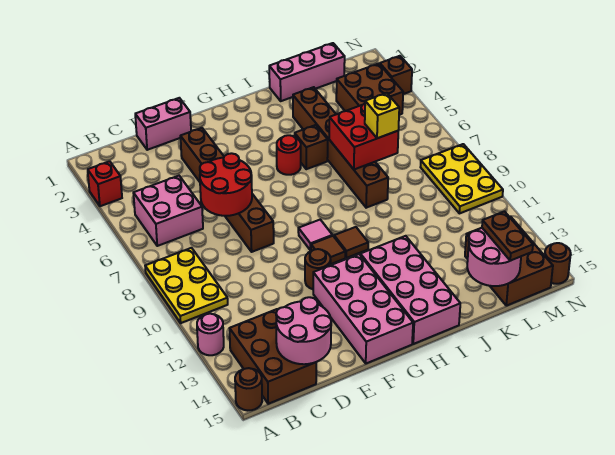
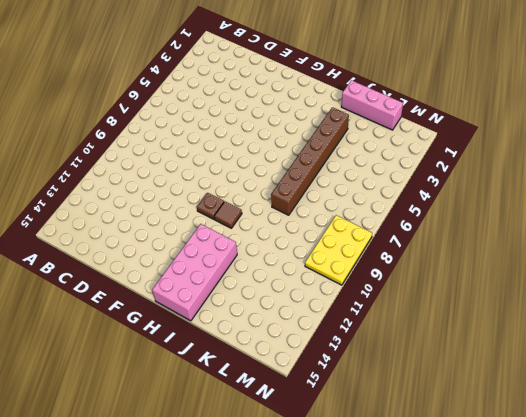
brown 1x1 plate [197,193,224,219] -> brown 1x1 tile [311,236,345,264]
none -> red 1x1 brick [88,161,122,206]
none -> yellow 2x3 plate [145,248,228,323]
none -> pink 1x1 round brick [197,314,224,355]

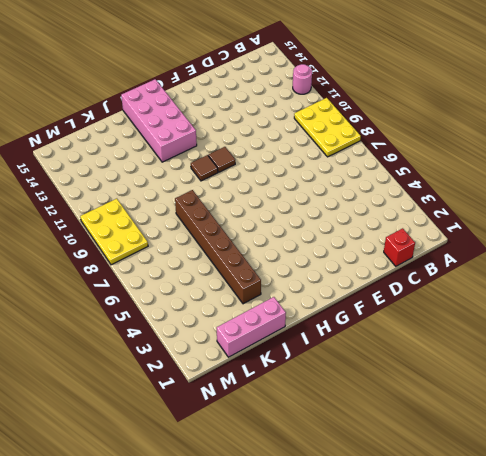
red 1x1 brick [384,228,415,266] -> red 1x1 brick moved to [88,161,122,206]
none -> brown 1x1 round brick [235,368,262,411]
none -> pink 2x2 brick [133,176,203,246]
none -> brown 2x3 brick [230,309,316,404]

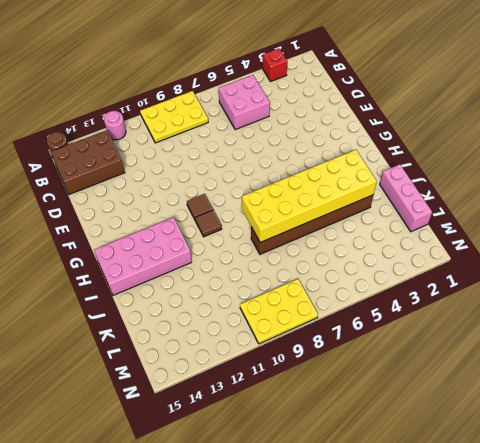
yellow 2x6 brick [242,150,377,242] -> red 2x2 brick [329,104,398,169]
none -> pink 1x2 brick [135,98,191,150]
none -> brown 1x6 brick [180,128,274,252]
none -> brown 1x1 round brick [305,249,331,289]

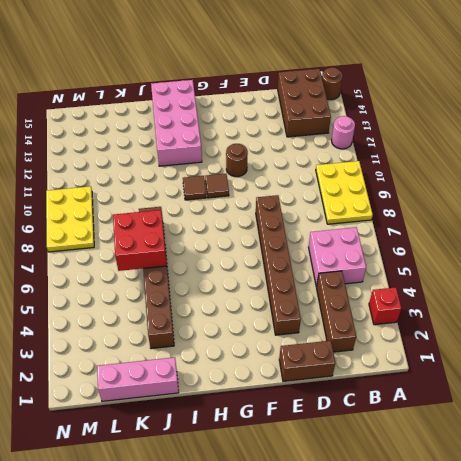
brown 1x3 brick [316,271,356,352] -> none
brown 1x2 brick [279,341,335,381] -> pink 1x2 brick [135,98,191,150]
none -> pink 2x4 brick [313,254,413,363]
none -> pink 1x1 tile [298,220,332,250]
none -> red 1x1 round brick [277,135,301,175]

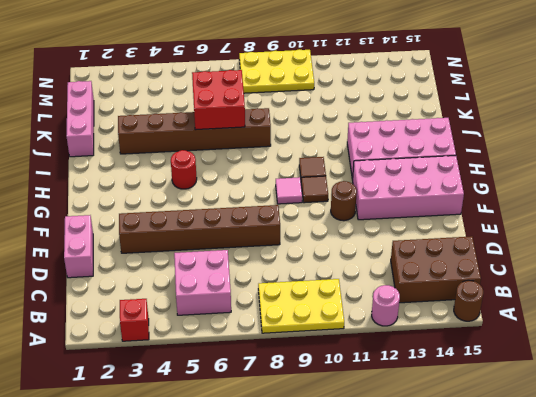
none -> brown 1x1 brick [295,125,328,169]
none -> brown 2x2 brick [336,64,403,115]
none -> brown 2x3 brick [465,216,553,306]

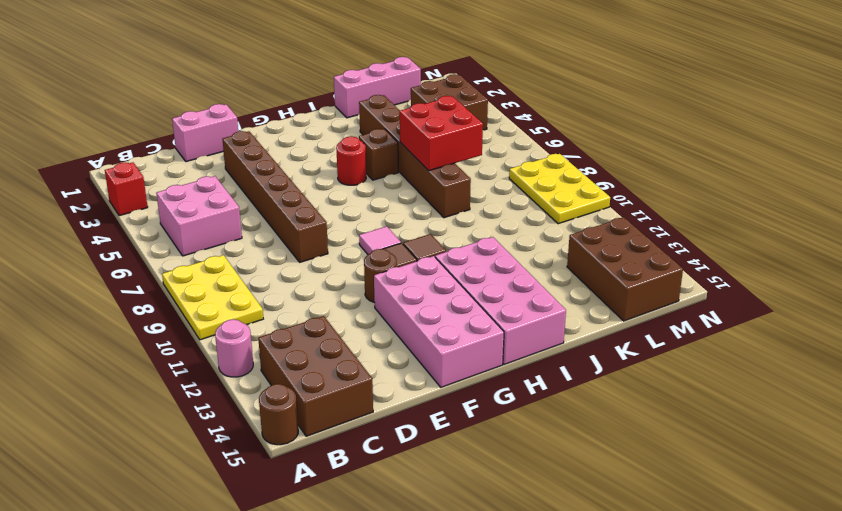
none -> brown 1x1 brick [380,56,412,94]
none -> brown 1x1 round brick [545,243,571,284]
none -> pink 2x2 round brick [276,297,331,364]

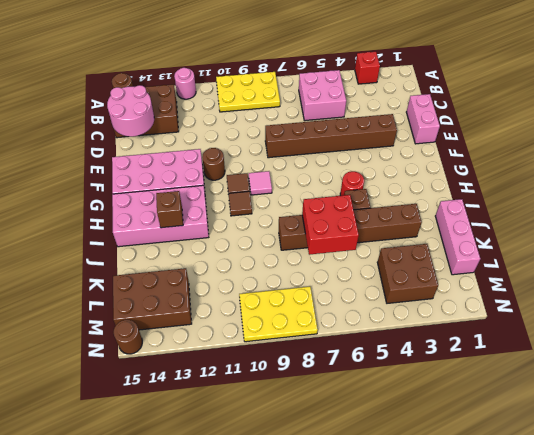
brown 1x1 brick [156,191,183,228] -> brown 1x1 brick moved to [380,56,412,94]
none -> red 2x2 round brick [200,153,252,216]
none -> pink 2x2 round brick [467,228,521,286]
none -> yellow 1x1 brick [365,93,399,138]

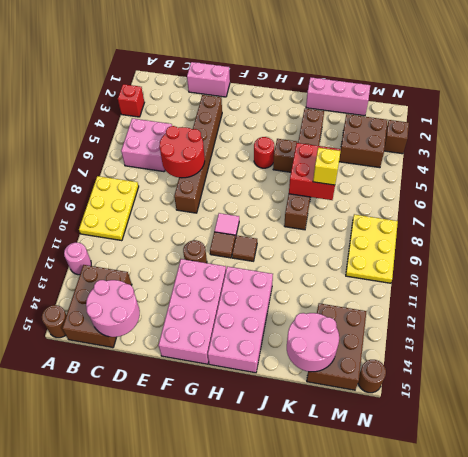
none -> brown 1x2 plate [482,212,533,261]

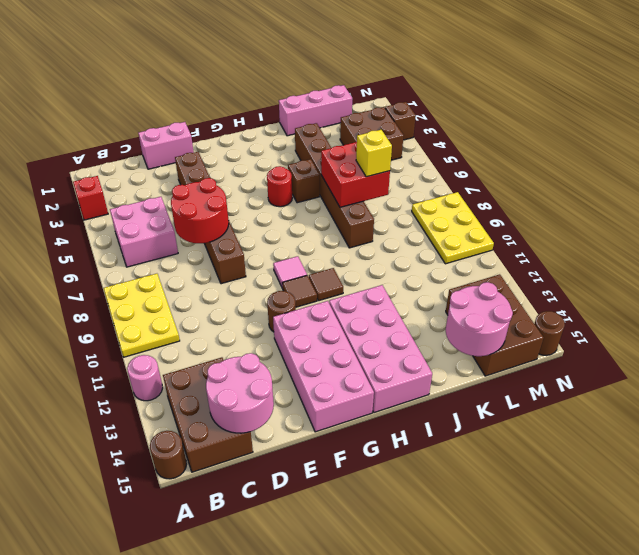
none -> brown 1x2 plate [482,212,533,261]

